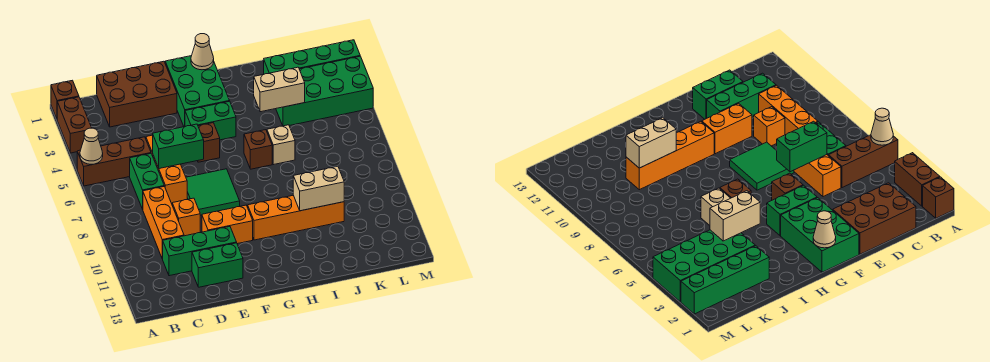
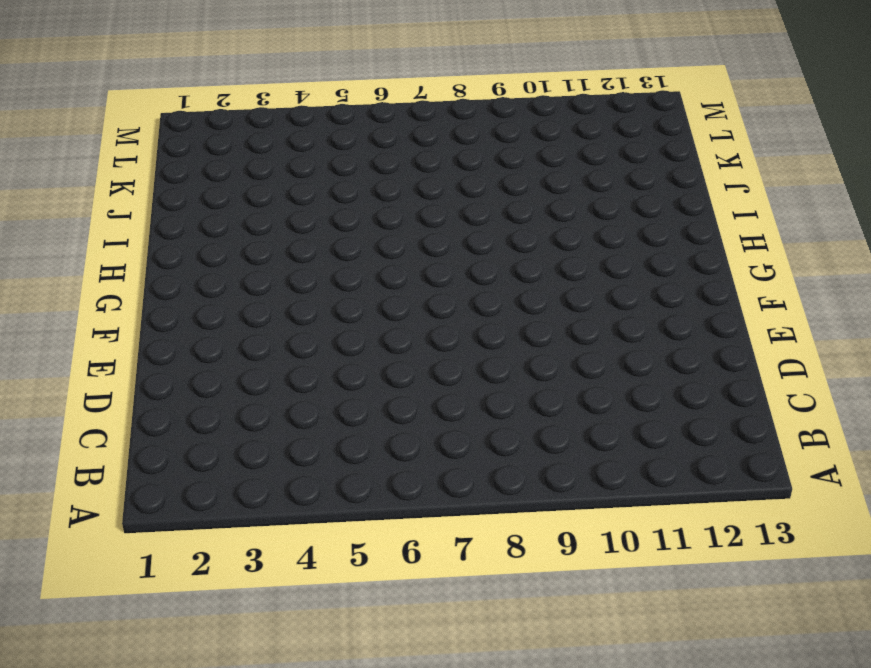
none -> brown 1x1 brick [51,80,79,119]
none -> brown 1x2 brick [57,97,91,153]
none -> brown 1x3 brick [77,137,151,186]

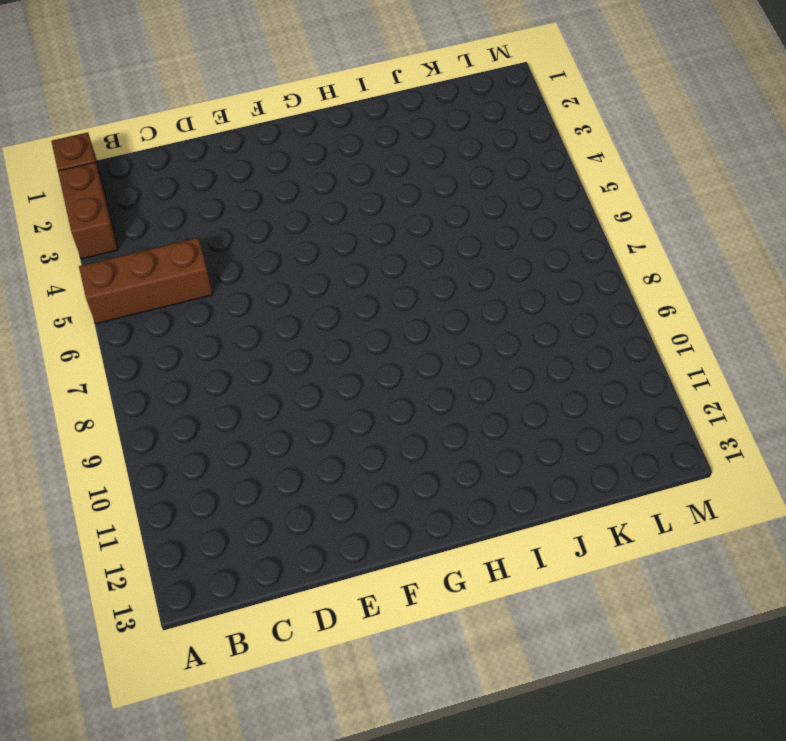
none -> brown 2x3 brick [97,61,177,127]
none -> green 1x2 brick [130,154,164,209]
none -> orange 1x3 brick [143,186,184,259]

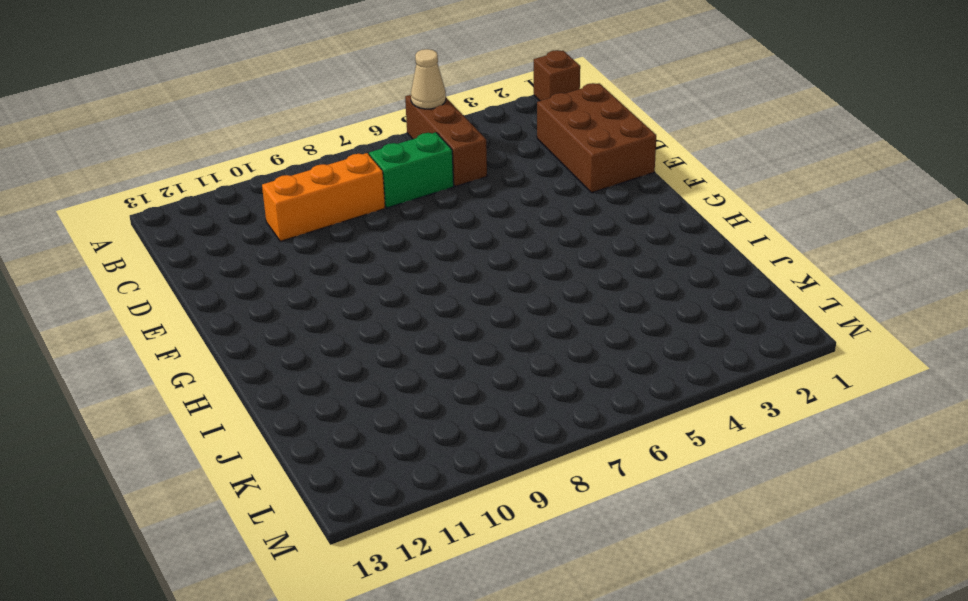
none -> brown 1x2 brick [57,97,91,153]
none -> green 1x3 brick [163,227,237,276]
none -> orange 1x3 brick [146,135,187,204]

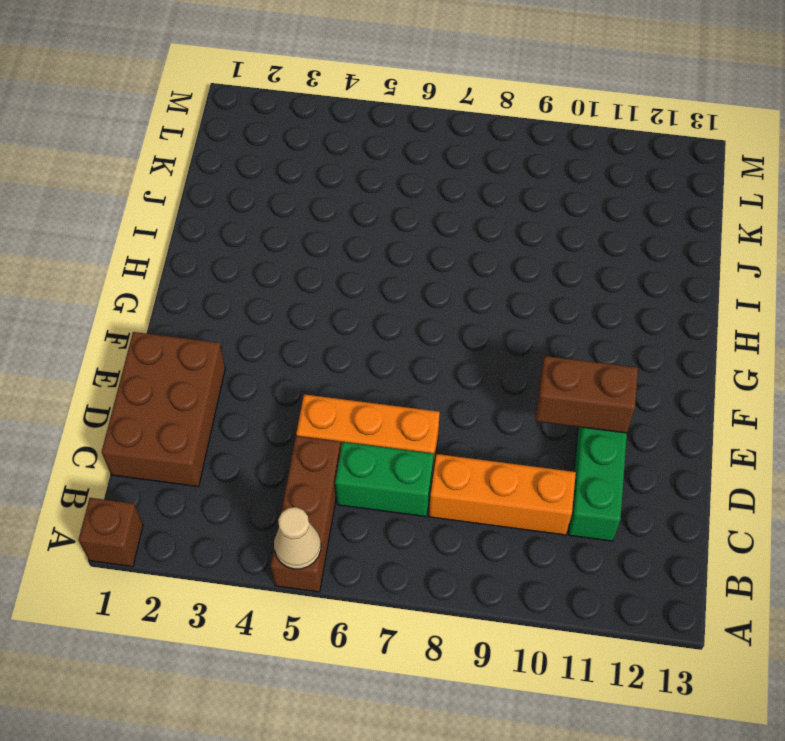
brown 1x2 brick [535,356,638,433] -> brown 1x2 brick moved to [57,97,91,153]
none -> orange 1x1 brick [172,198,200,236]
none -> green 1x2 brick [192,243,243,287]
none -> green 2x2 tile [186,169,240,216]

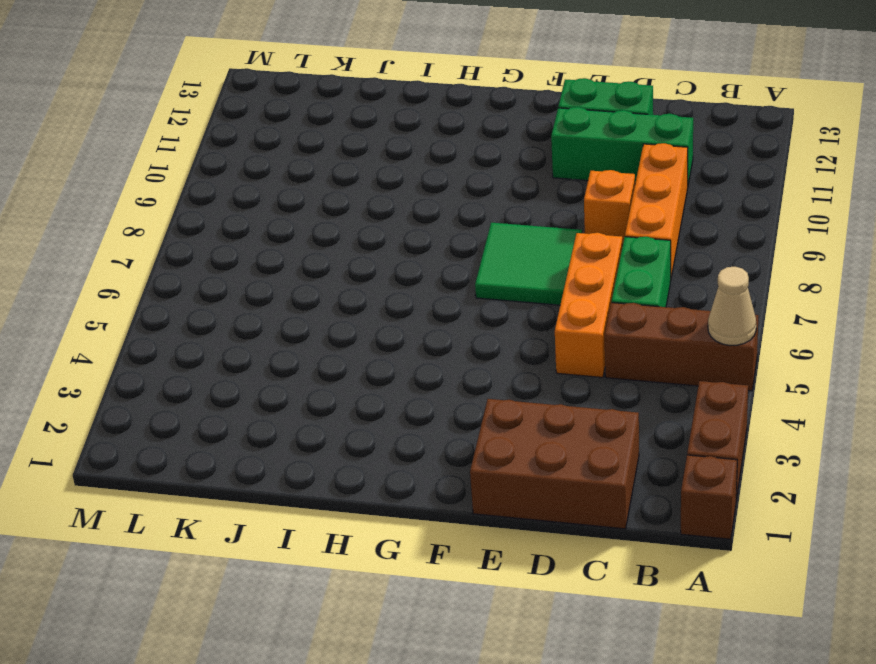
none -> orange 1x2 brick [202,205,253,244]
none -> green 2x3 brick [165,56,229,127]
none -> green 1x2 brick [185,101,236,140]

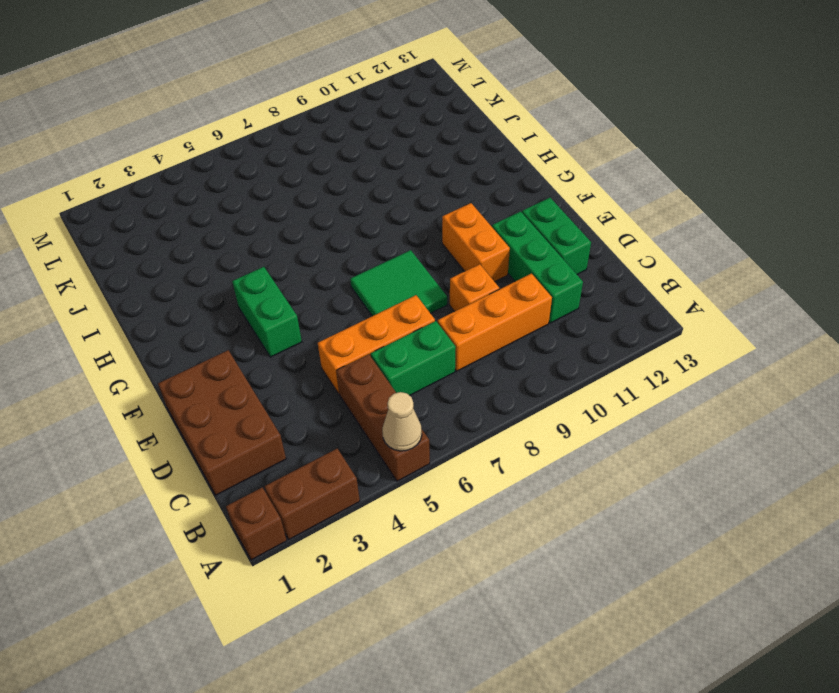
none -> green 2x3 brick [165,56,229,127]
none -> brown 1x1 brick [198,123,220,162]
none -> orange 1x4 brick [248,195,344,240]

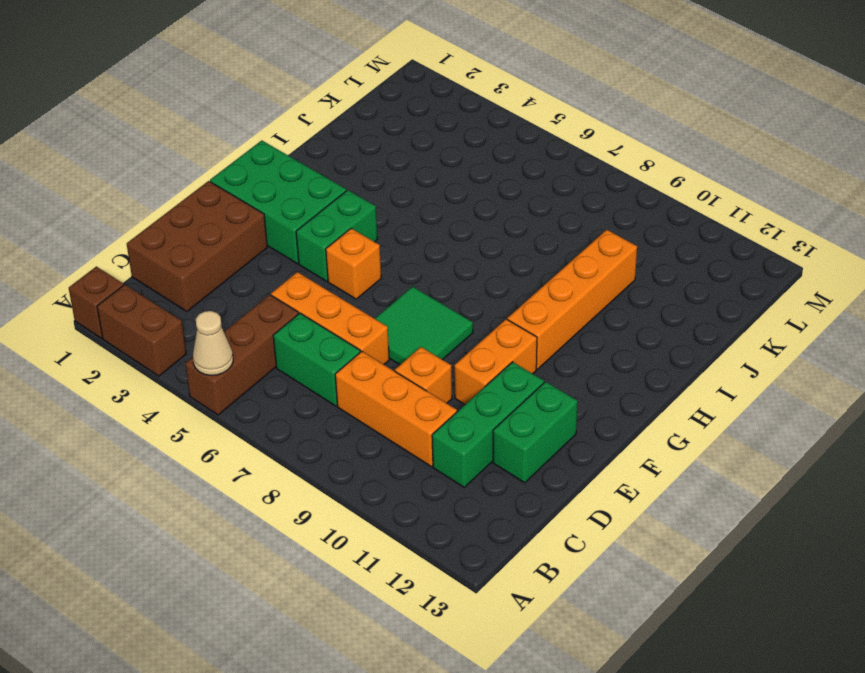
orange 1x1 brick [326,228,381,299] -> brown 1x1 brick [198,123,220,162]
none -> brown 1x1 brick [244,130,272,169]
none -> tan 1x1 brick [267,125,295,165]
none -> green 1x4 brick [264,40,360,74]

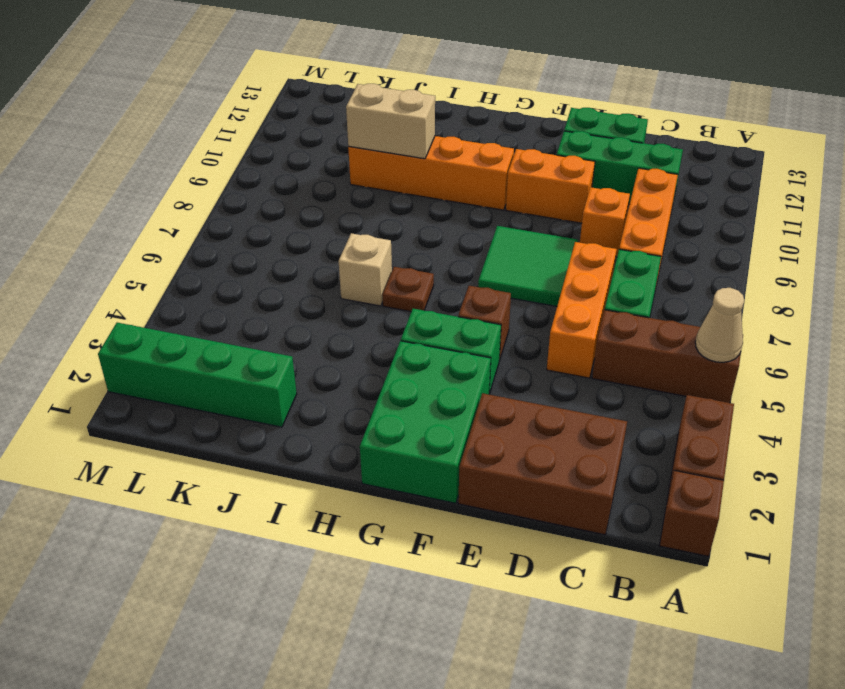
brown 1x1 plate [382,267,434,312] -> brown 1x1 brick [244,130,272,169]
none -> green 2x4 brick [276,56,373,126]
none -> green 1x2 brick [153,124,204,169]
none -> tan 1x1 cone [191,34,214,70]

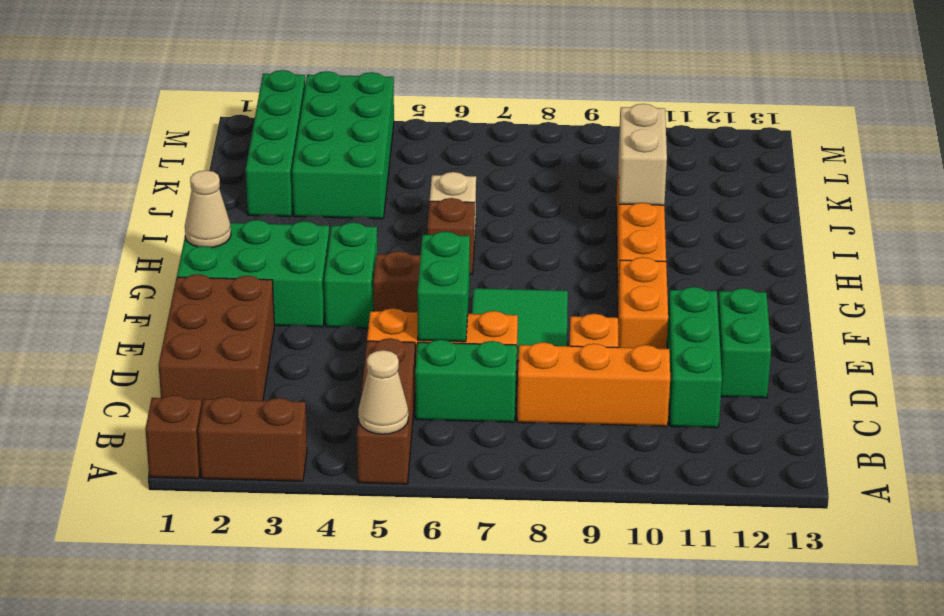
none -> tan 1x2 brick [254,67,305,112]

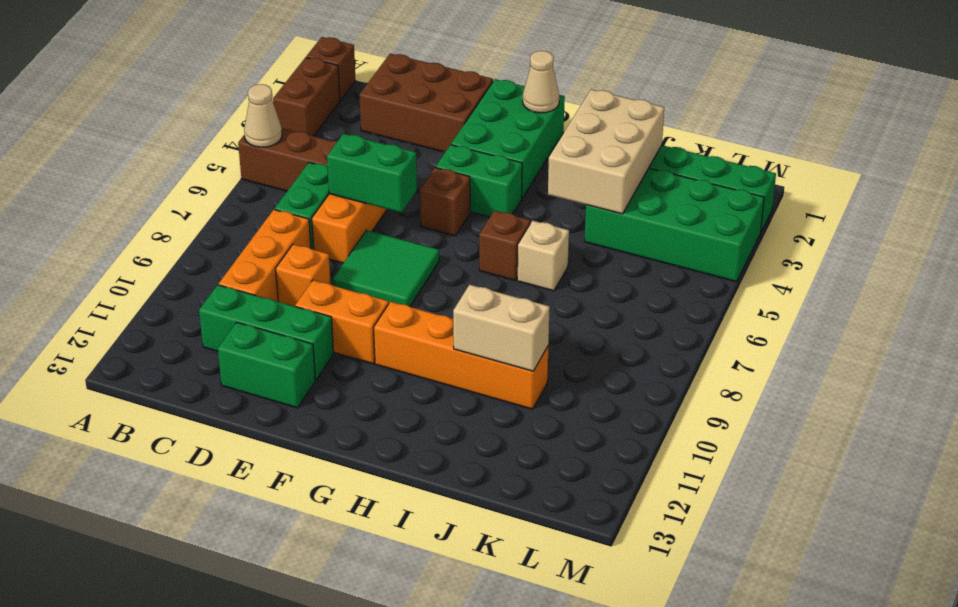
tan 2x3 brick [548,89,664,214] -> tan 1x2 brick [254,67,305,112]

